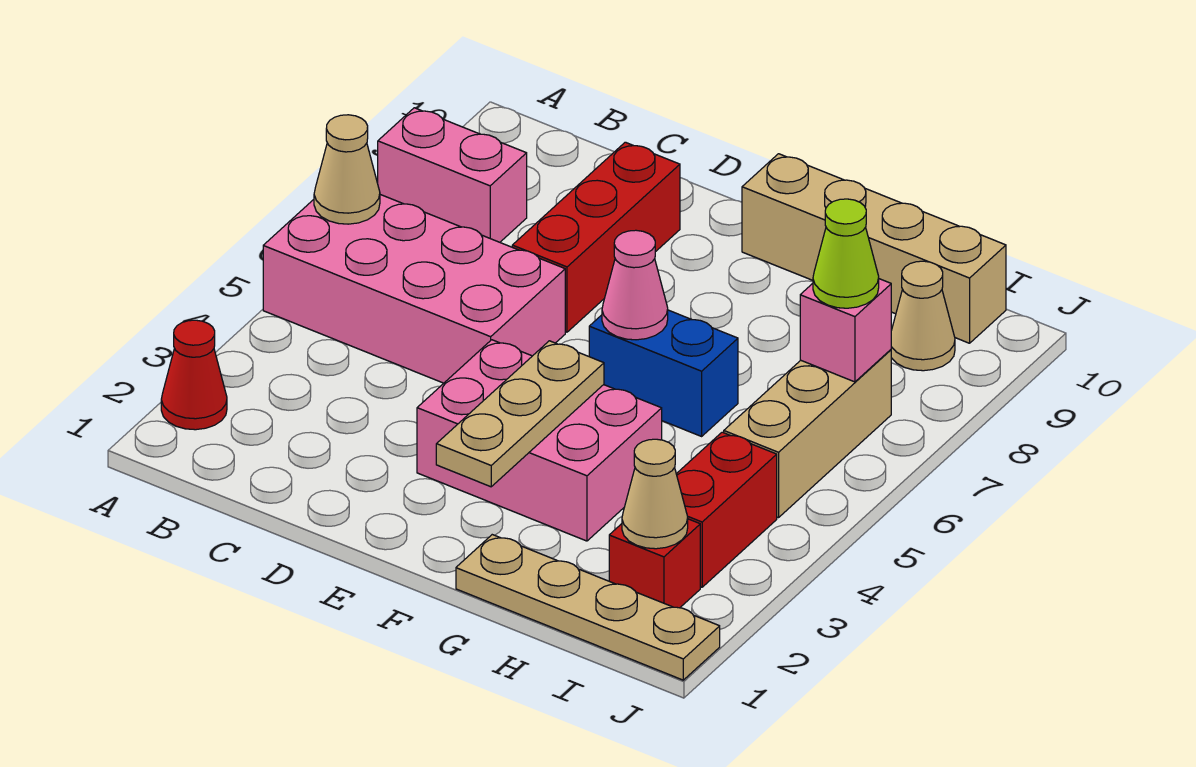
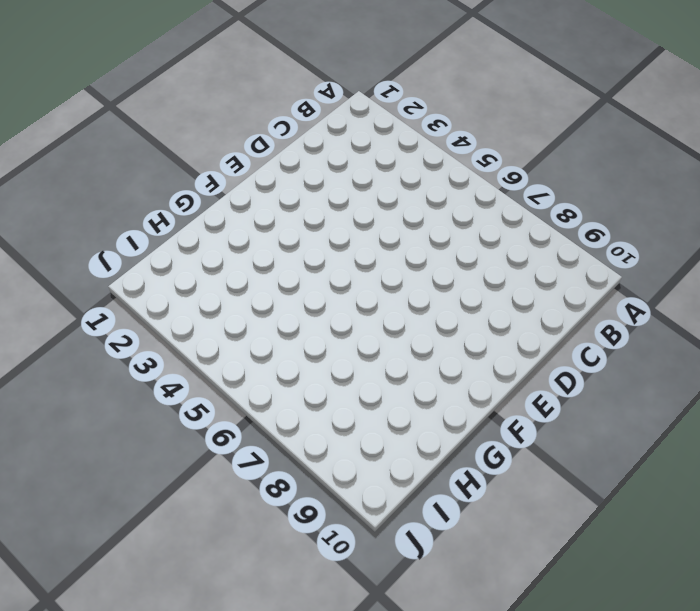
none -> red 1x1 cone [161,320,227,430]
none -> pink 2x4 brick [263,195,565,383]
none -> pink 1x2 brick [378,108,527,242]

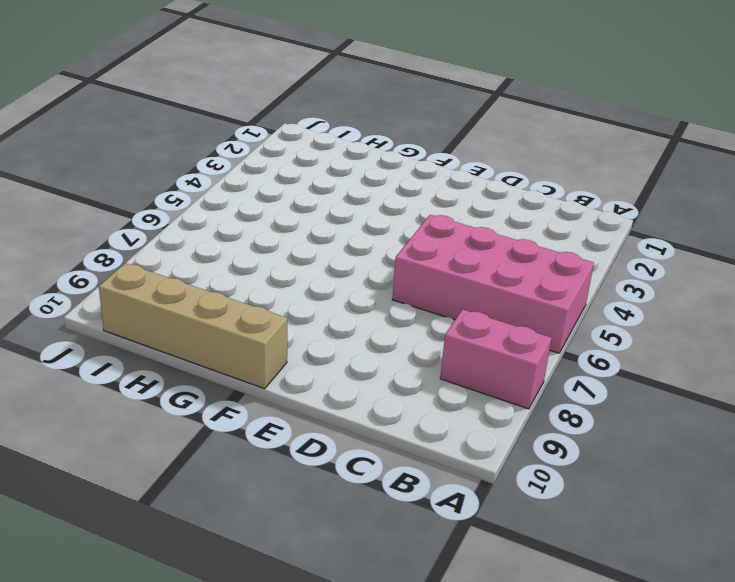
none -> red 1x1 cone [161,320,227,430]
none -> red 1x3 brick [512,142,680,332]
none -> pink 2x3 brick [417,340,662,541]

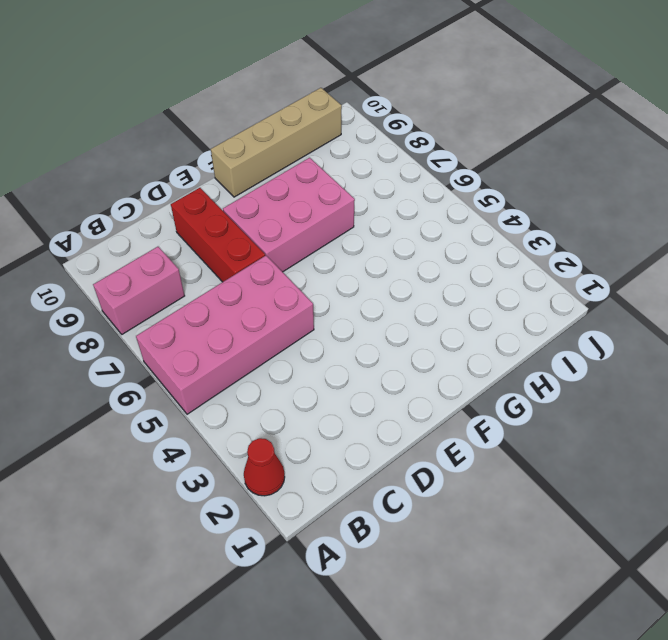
pink 2x3 brick [223,158,355,272] -> pink 2x3 brick moved to [417,340,662,541]
none -> blue 1x2 brick [589,310,738,436]
none -> tan 1x4 plate [456,535,720,680]
none -> red 1x1 brick [609,519,700,608]

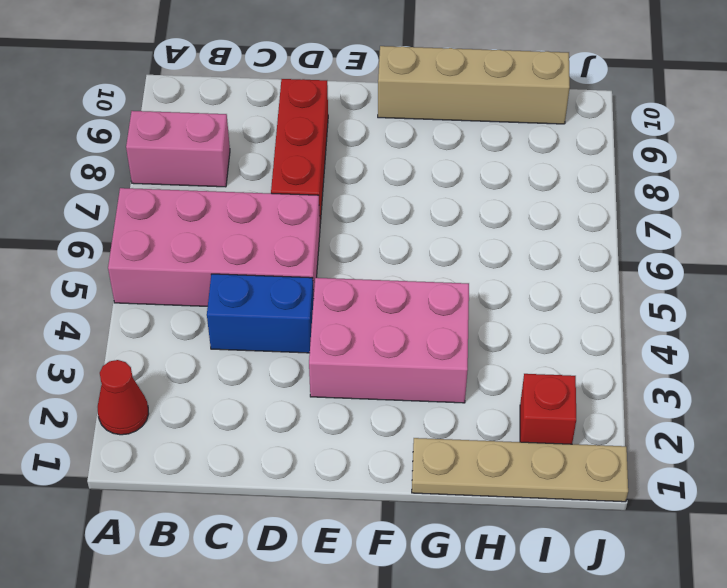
blue 1x2 brick [207,274,314,353] -> blue 1x2 brick moved to [589,310,738,436]
none -> red 1x2 brick [676,432,777,587]
none -> tan 1x3 brick [724,350,891,518]
none -> tan 1x1 cone [891,261,955,371]

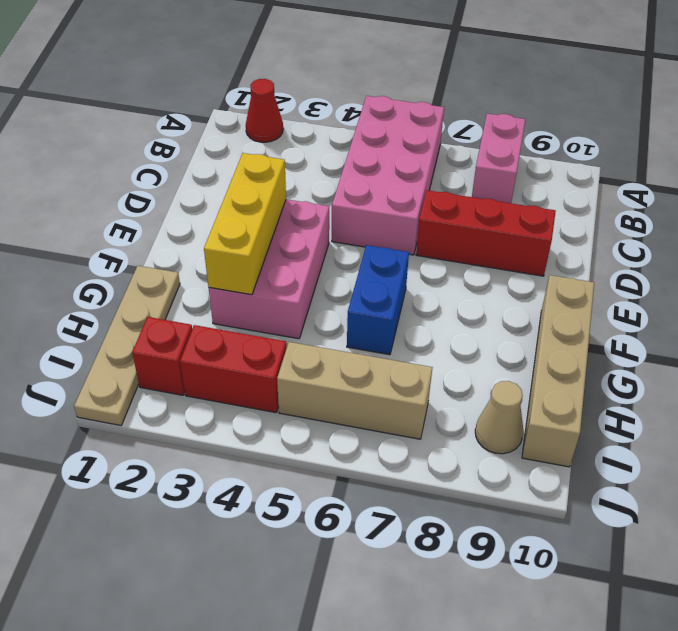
yellow 1x3 brick [204,153,286,295] -> tan 1x3 plate [436,341,604,487]
none -> tan 1x1 cone [314,115,380,224]
none -> pink 1x1 cone [602,230,668,340]
none -> tan 1x1 cone [622,439,688,549]

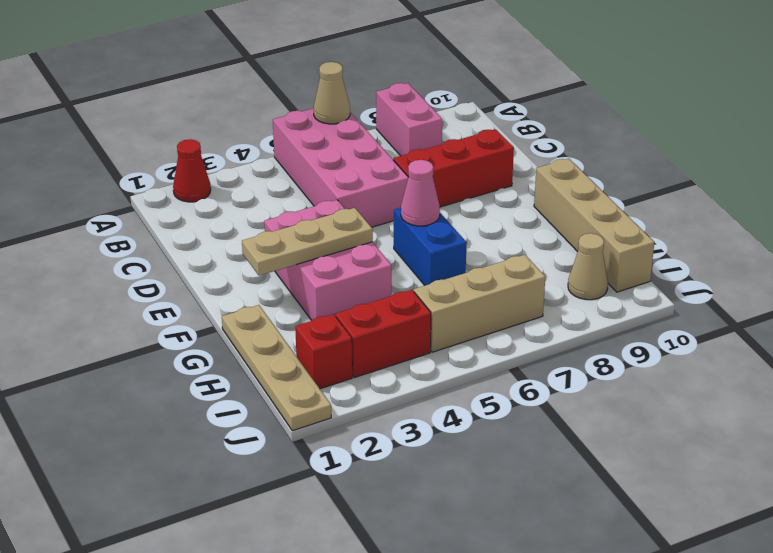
none -> tan 1x1 cone [622,439,688,549]
none -> pink 1x1 brick [800,279,891,382]
none -> lime 1x1 cone [813,199,879,308]

